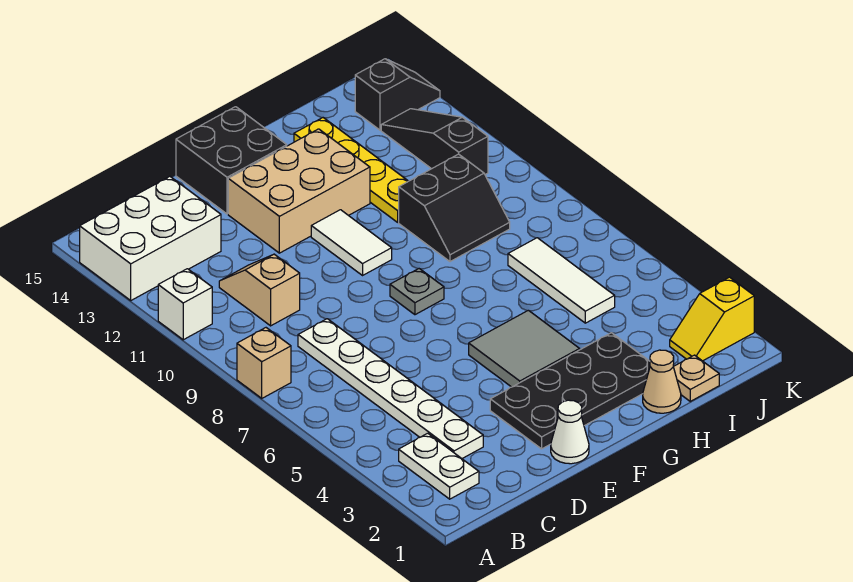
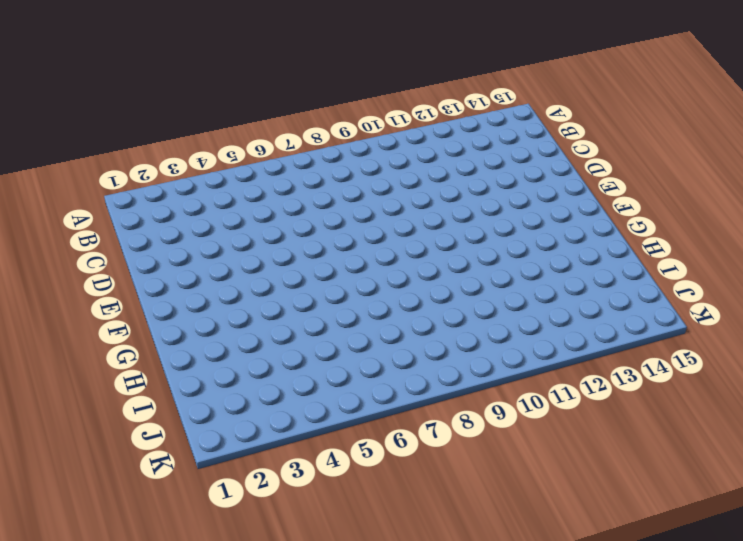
none -> tan 1x1 brick [237,328,291,398]
none -> white 1x1 brick [158,269,212,340]
none -> white 2x3 brick [80,177,221,300]

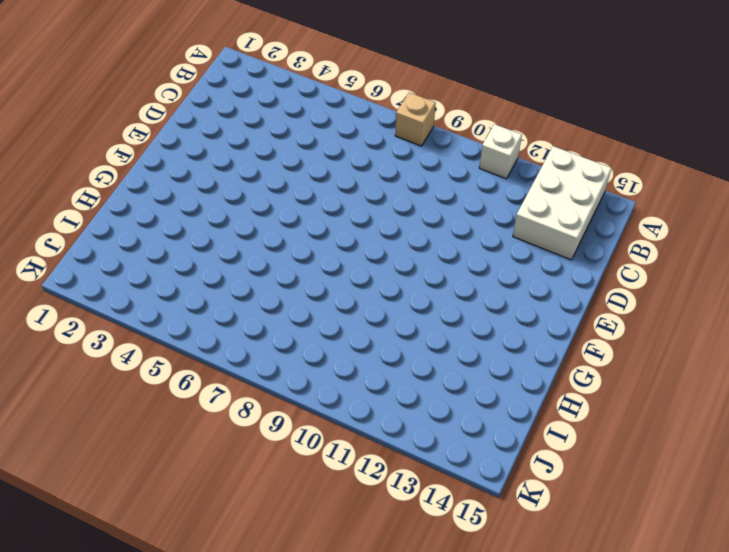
none -> white 1x2 plate [399,433,479,499]
none -> white 1x6 plate [298,319,483,458]
none -> tan 1x2 slope [219,254,300,326]

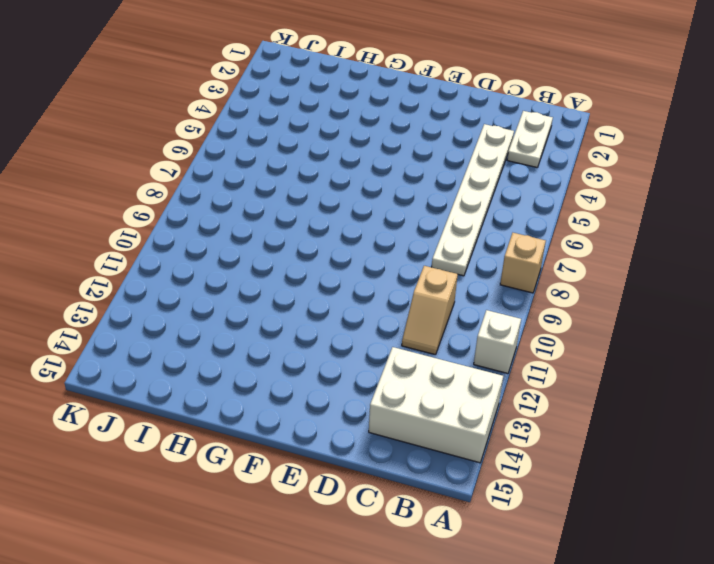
none -> white 1x1 cone [551,400,589,464]
none -> black 2x4 plate [490,333,650,449]
none -> tan 2x3 brick [228,129,370,253]

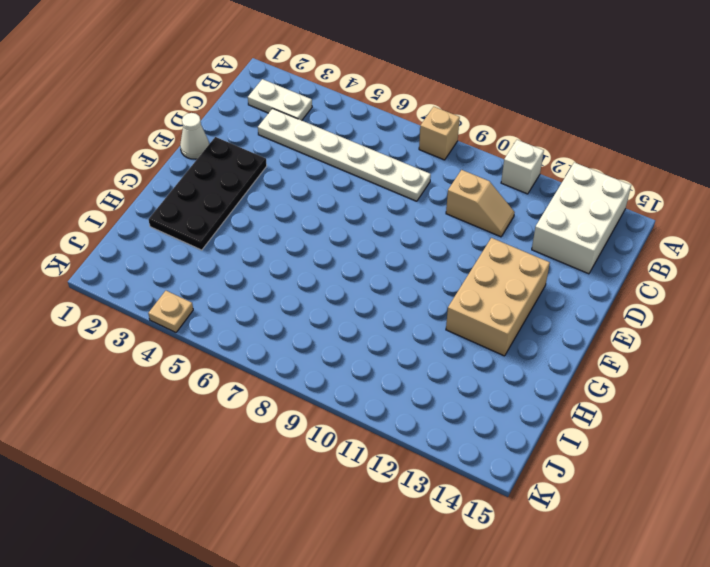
tan 1x1 plate [148,291,193,332] -> tan 1x1 plate moved to [674,355,719,401]
none -> black 2x2 brick [176,107,287,214]
none -> grey 2x2 tile [469,310,580,387]
none -> grey 1x1 plate [390,269,444,315]

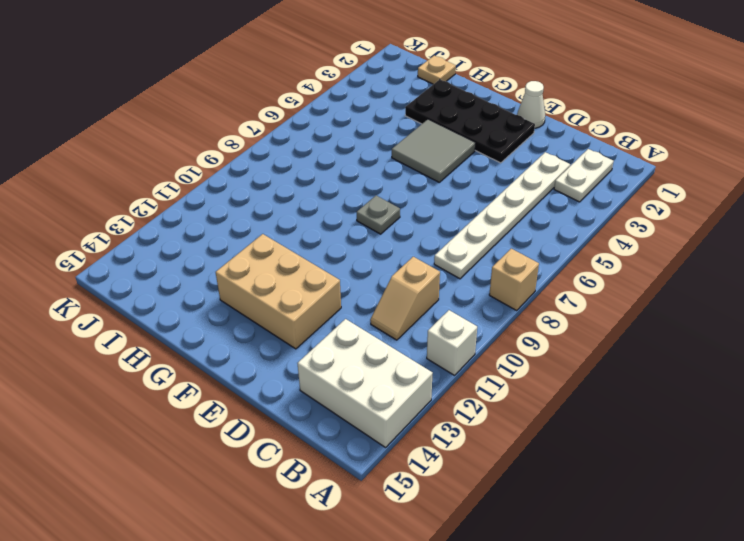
none -> black 2x2 brick [176,107,287,214]
none -> white 1x2 tile [311,210,392,275]
none -> tan 1x1 cone [643,350,681,413]

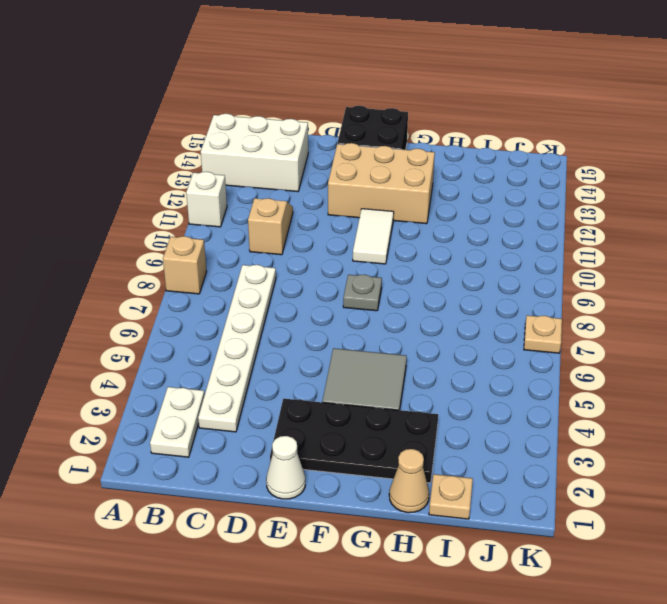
tan 1x1 plate [524,315,562,353] -> none
none -> black 2x2 slope [399,154,510,262]
none -> yellow 1x4 plate [294,118,408,222]
none -> white 1x3 tile [508,238,615,323]

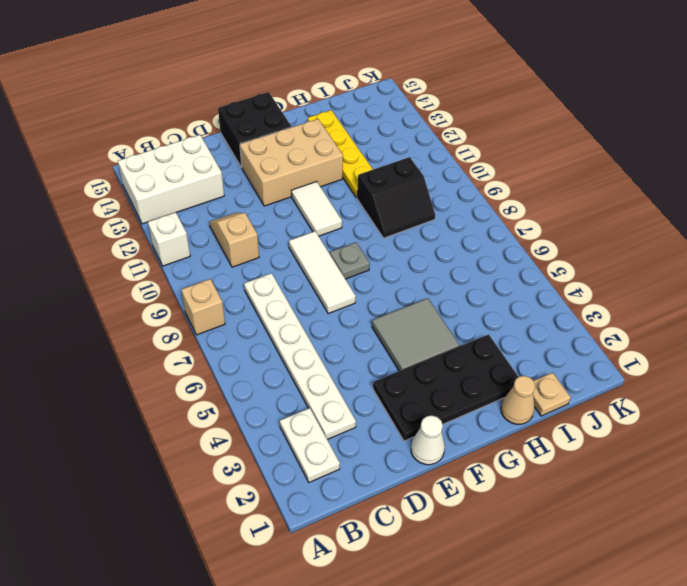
white 1x3 tile [289,231,356,314] -> white 1x3 tile moved to [508,238,615,323]
none -> yellow 1x2 slope [670,277,754,361]
none -> black 1x3 slope [381,109,488,175]
none -> black 1x2 slope [355,59,440,130]

